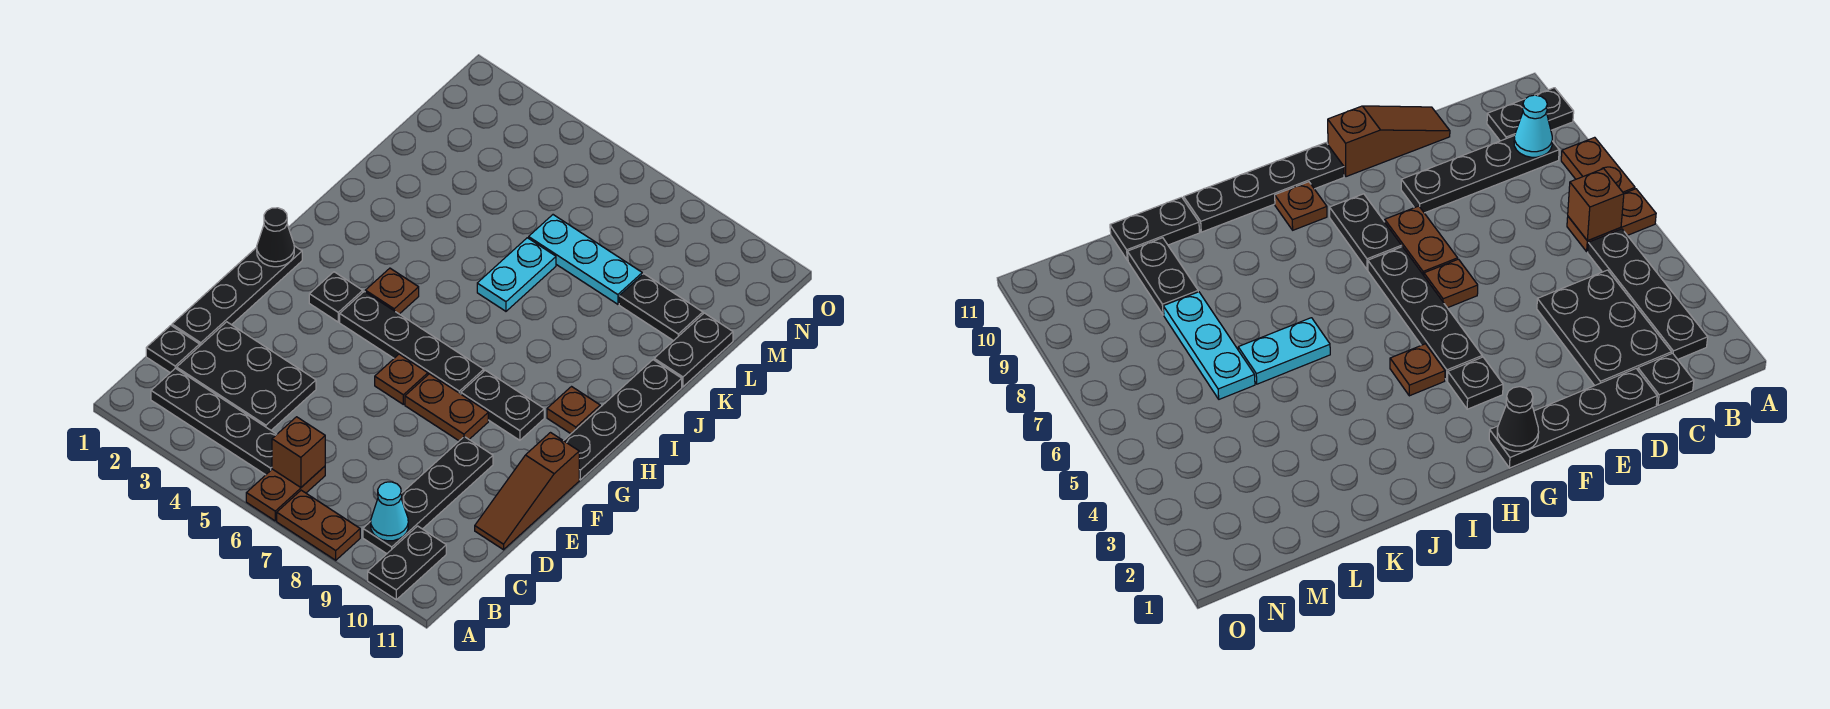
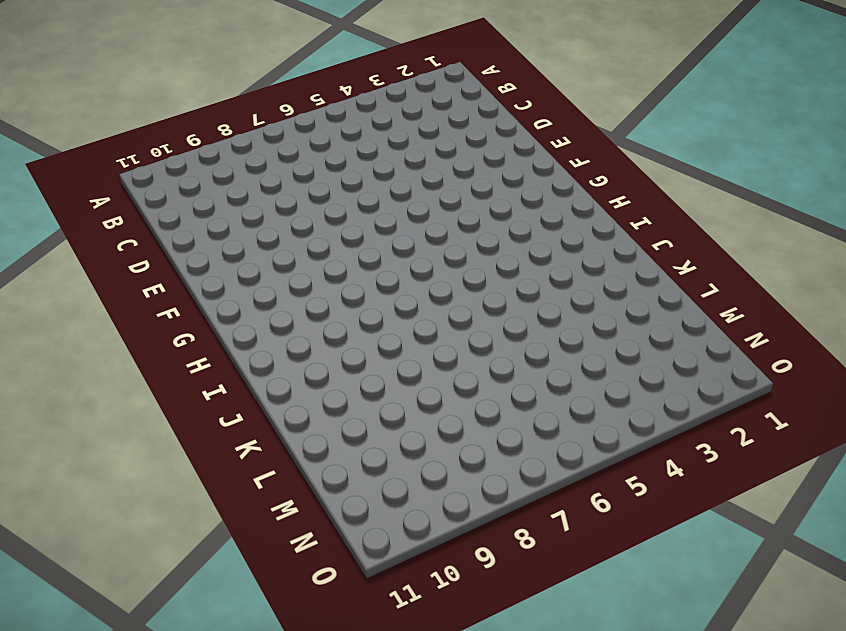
none -> brown 1x2 plate [246,466,325,521]
none -> brown 1x2 plate [277,490,360,560]
none -> black 1x2 plate [368,526,446,600]

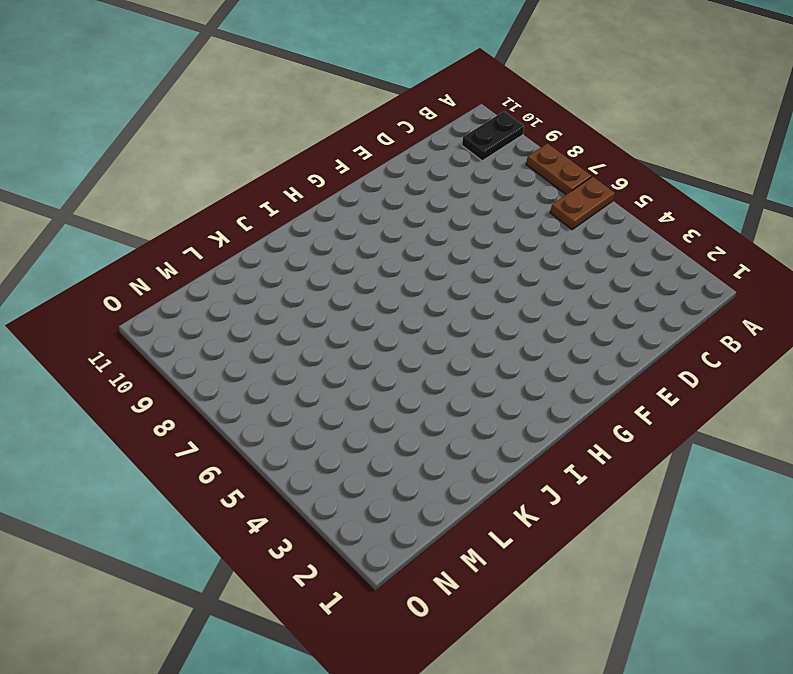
none -> black 1x4 plate [151,368,277,475]
none -> black 1x4 plate [363,437,493,554]
none -> black 1x1 plate [146,326,200,373]

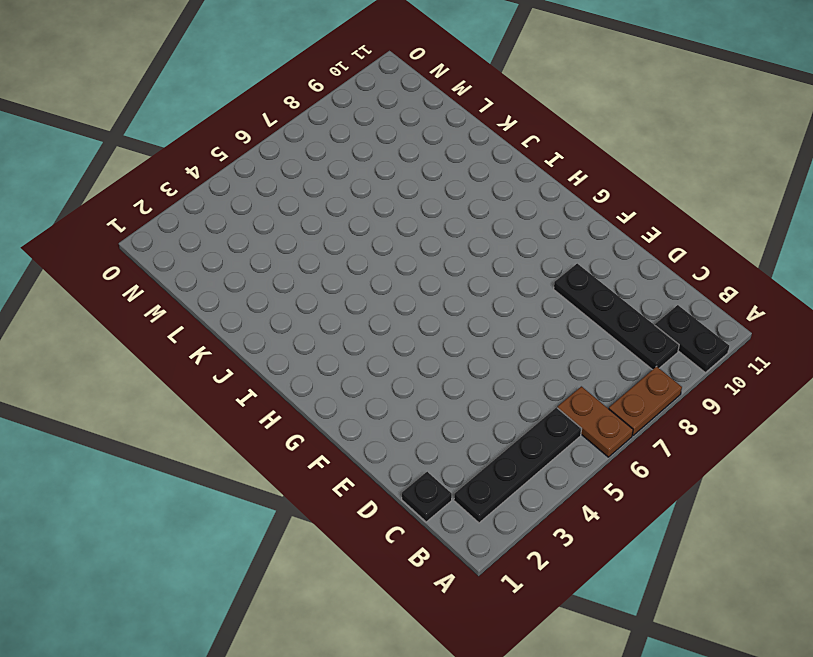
none -> black 2x3 plate [177,322,316,430]
none -> black 1x4 plate [172,246,302,345]
none -> brown 1x3 slope [475,433,579,550]

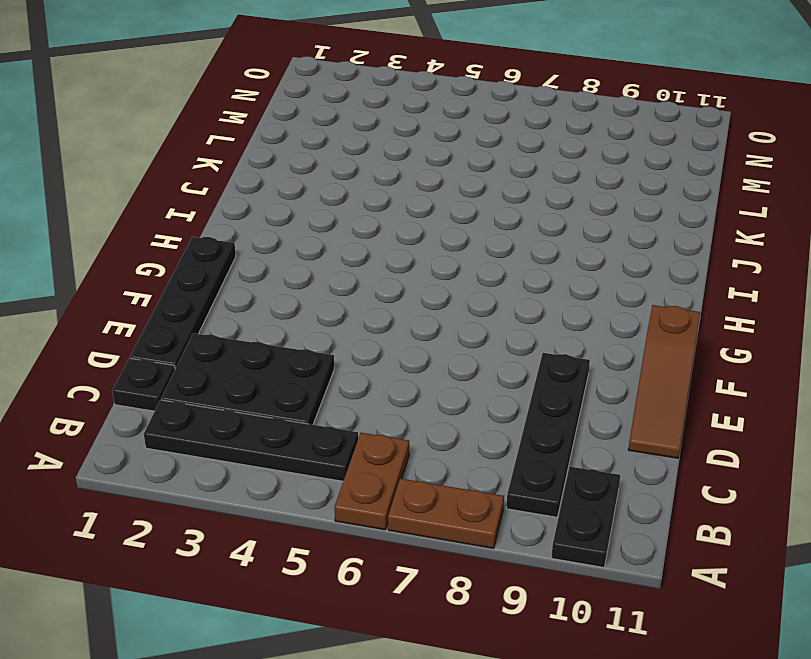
none -> brown 1x1 plate [375,354,428,404]
none -> brown 1x2 plate [405,374,488,441]
none -> black 1x1 plate [309,272,363,322]

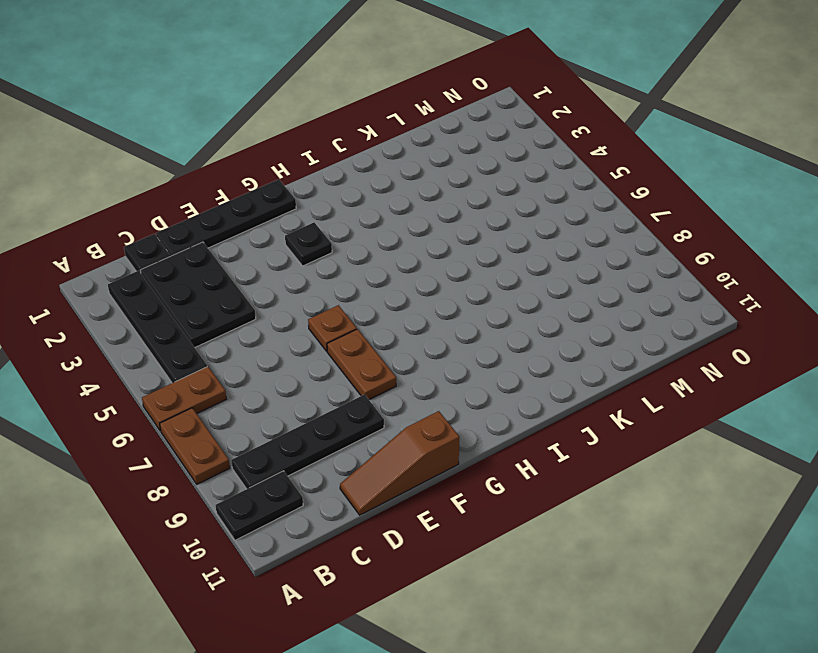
none -> black 1x4 plate [340,291,484,394]
none -> black 1x2 plate [461,370,544,440]
none -> black 1x4 plate [564,360,682,480]

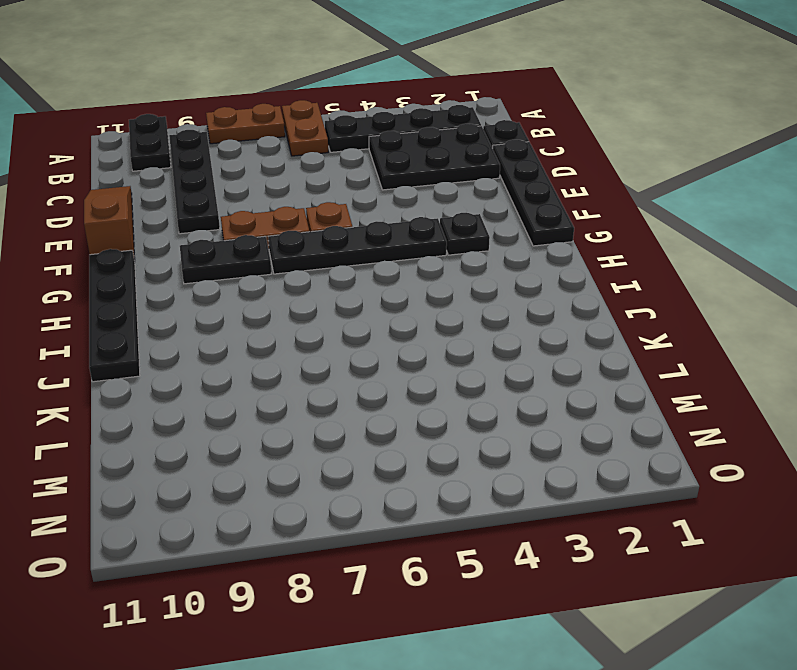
none -> brown 1x1 plate [365,268,419,314]
none -> brown 1x1 plate [547,387,600,434]
none -> cyan 1x2 plate [477,238,556,311]

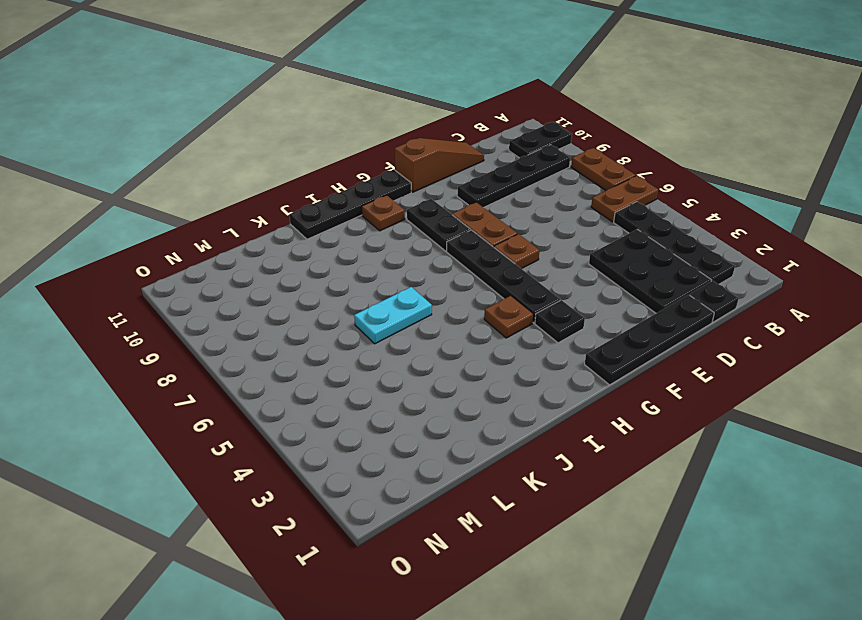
none -> black 1x2 plate [654,313,733,387]
none -> cyan 1x3 plate [529,215,642,304]
none -> black 1x2 plate [619,274,703,341]

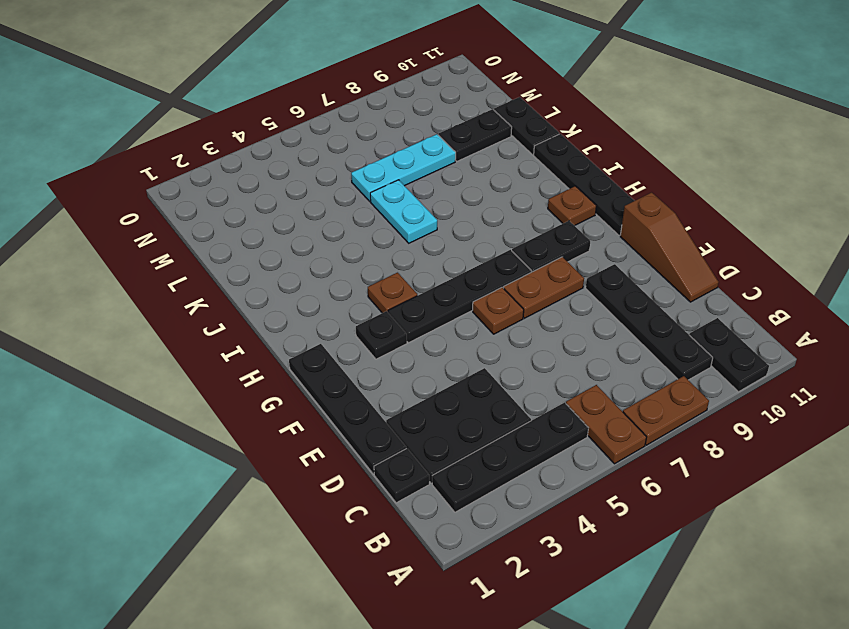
none -> brown 1x1 brick [272,417,325,487]
none -> cyan 1x1 cone [371,482,408,541]
none -> black 1x1 cone [257,208,294,267]

